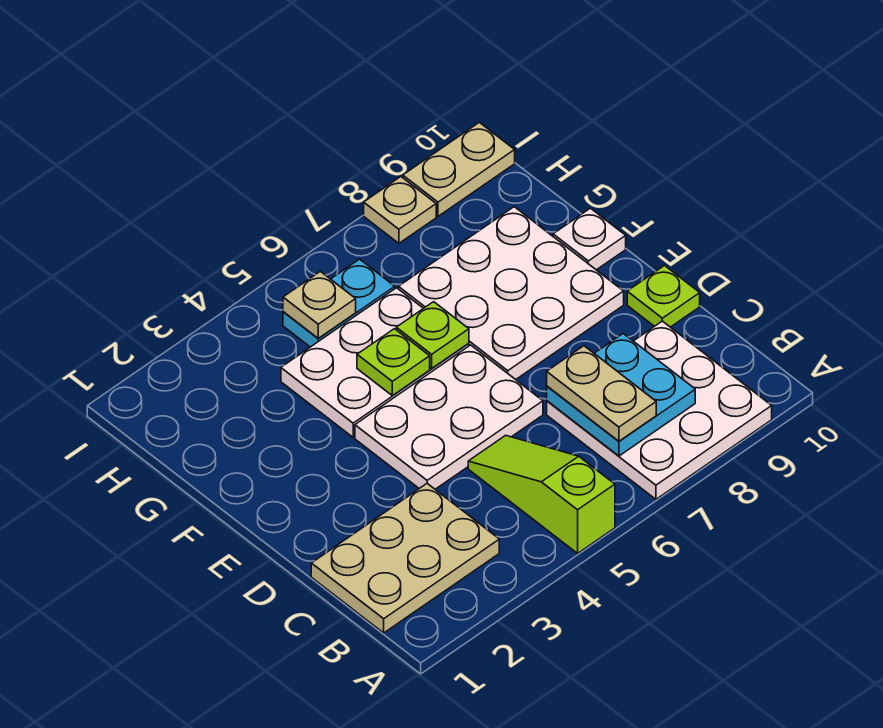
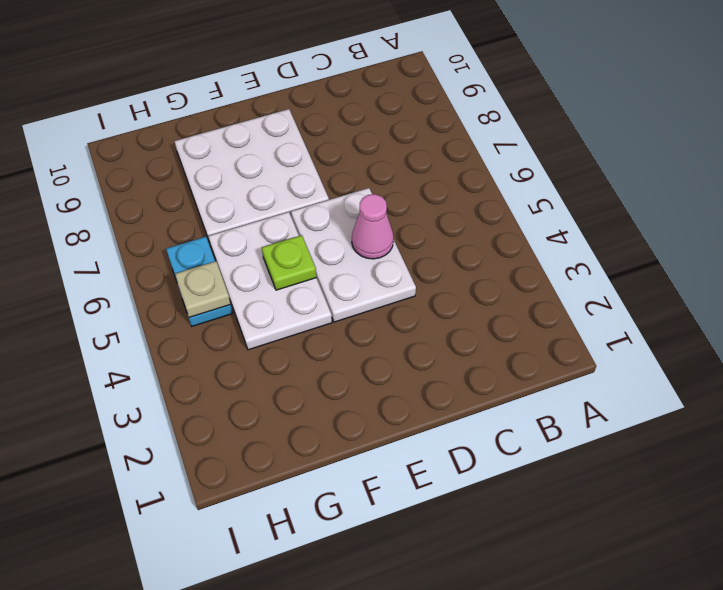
pink 1x1 cone [352,194,394,259] -> none
none -> lime 1x3 slope [468,435,615,553]
none -> white 3x3 plate [547,321,772,499]
none -> tan 2x3 plate [311,484,499,633]

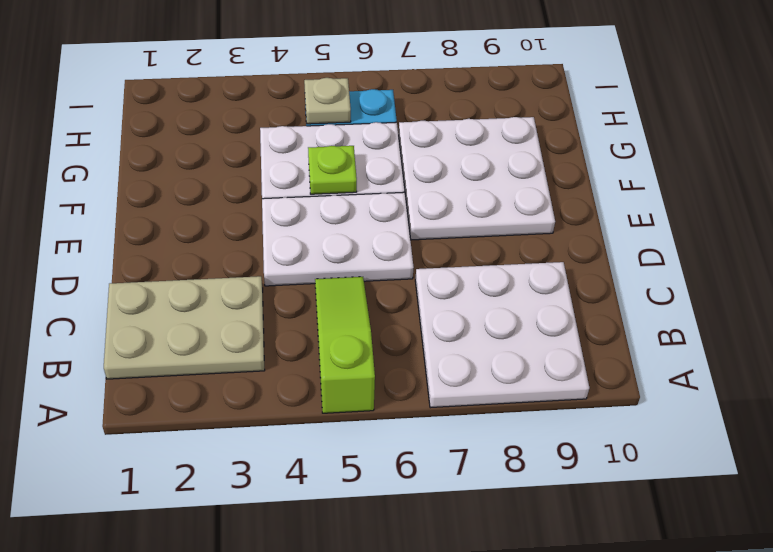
none -> lime 1x1 plate [627,266,700,327]
none -> white 1x1 plate [553,208,626,270]
none -> tan 1x1 plate [364,177,436,243]

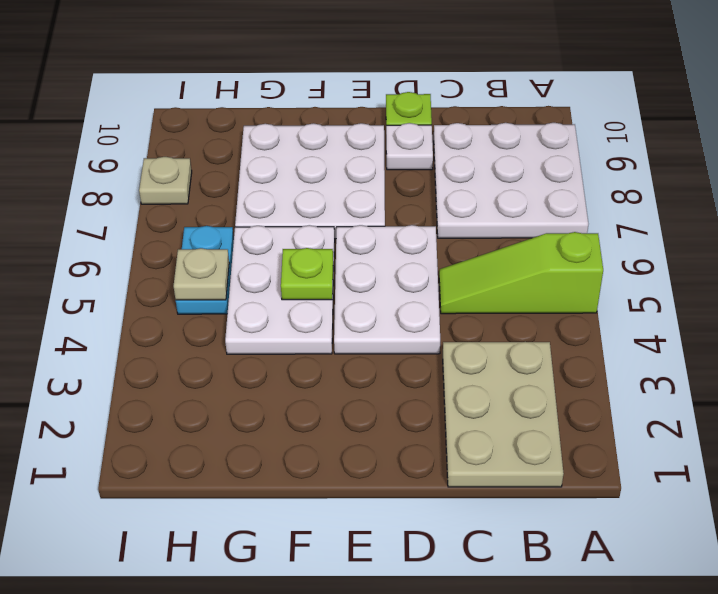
white 1x1 plate [386,123,433,170] -> white 1x1 plate moved to [553,208,626,270]
none -> tan 1x2 plate [403,122,515,216]
none -> cyan 2x2 plate [547,334,695,456]
none -> lime 1x1 plate [396,302,469,369]

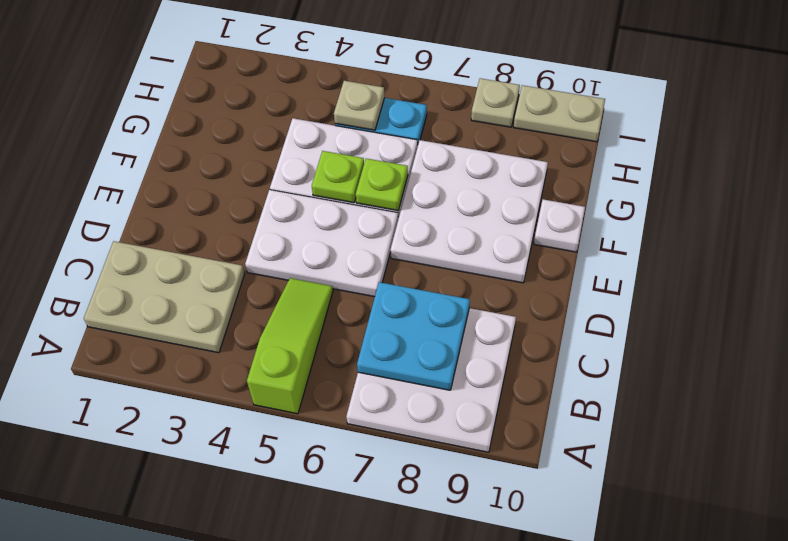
none -> lime 1x1 plate [627,266,700,327]
none -> tan 1x2 plate [547,346,656,441]

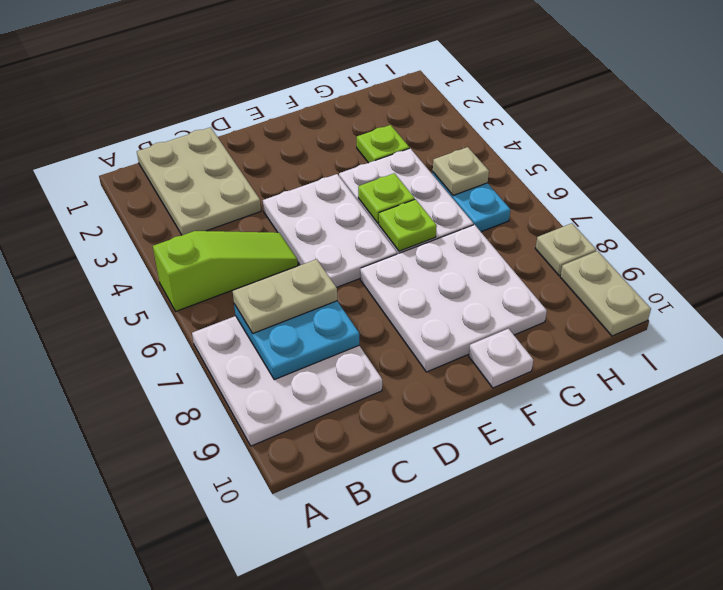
lime 1x1 plate [357,125,409,163] -> lime 1x1 plate moved to [627,266,700,327]

